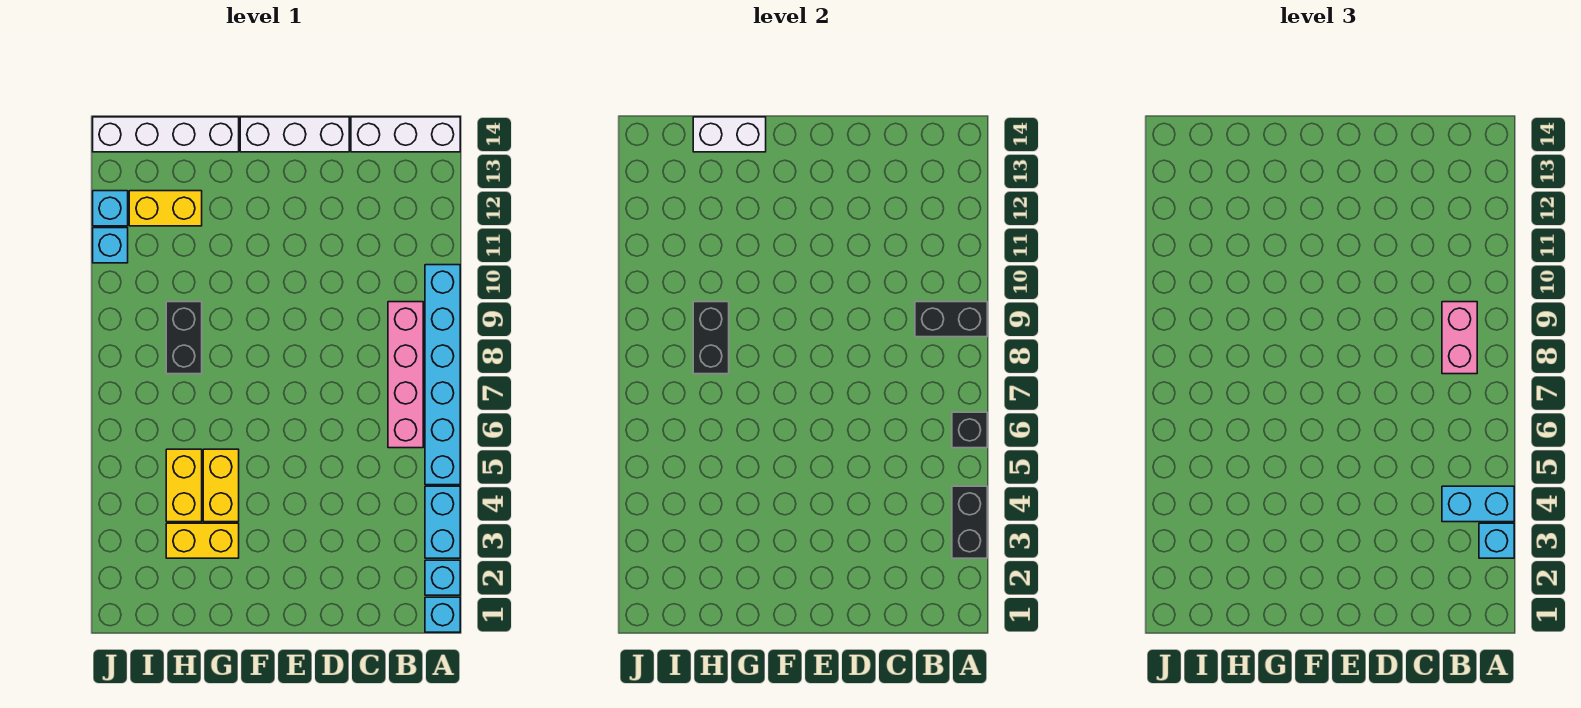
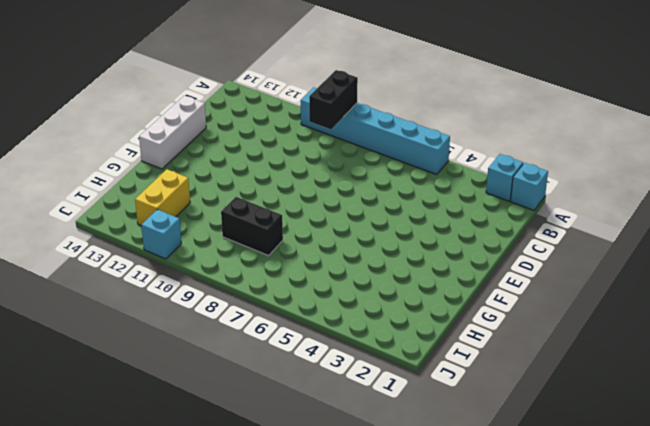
none -> cyan 1x2 brick [425,486,460,558]
none -> white 1x3 brick [351,117,460,152]
none -> pink 1x4 brick [388,302,423,448]

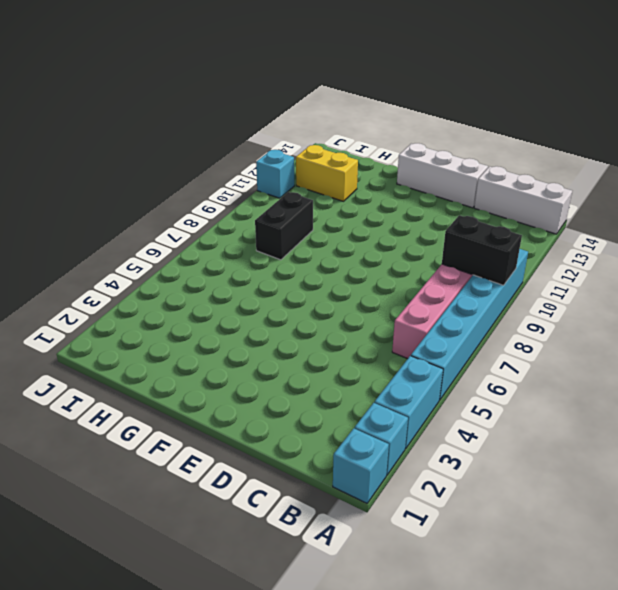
none -> yellow 1x2 brick [166,523,239,558]
none -> yellow 1x2 brick [203,449,239,522]
none -> white 1x4 brick [93,117,239,152]

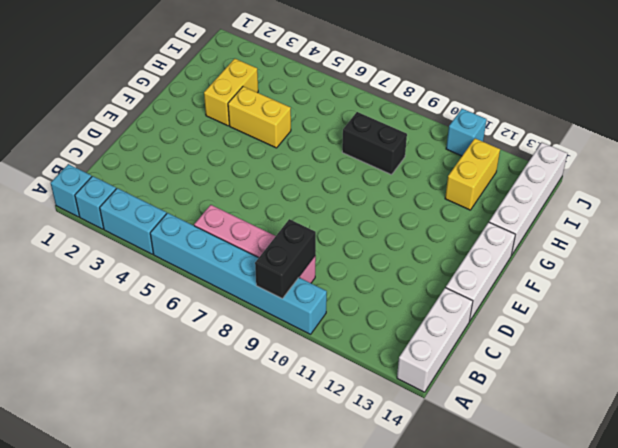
none -> yellow 1x2 brick [166,449,202,522]
none -> cyan 1x1 brick [93,191,128,226]
none -> black 1x2 brick [952,486,987,558]

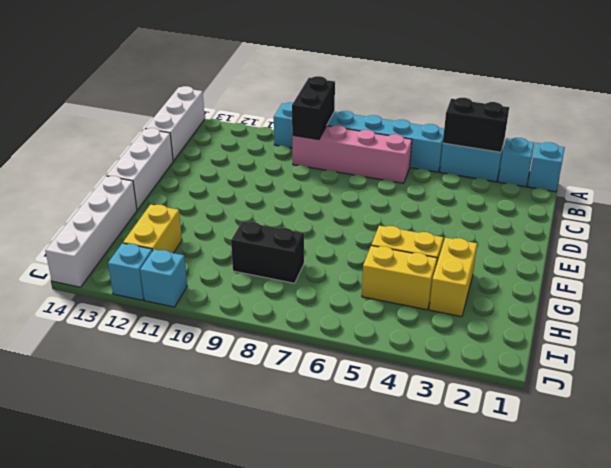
none -> black 1x1 brick [952,412,987,448]
none -> white 1x2 brick [693,117,766,152]
none -> black 1x2 brick [693,302,729,374]

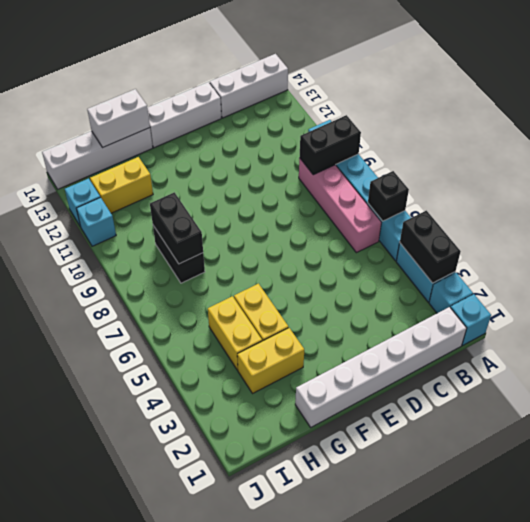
white 1x6 brick [295,307,467,427] -> none
none -> cyan 1x1 brick [1479,523,1514,558]
none -> cyan 1x2 brick [1442,486,1514,522]
none -> pink 1x2 brick [1442,302,1477,374]

